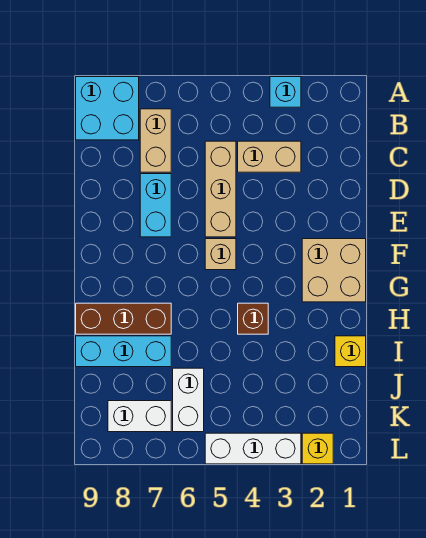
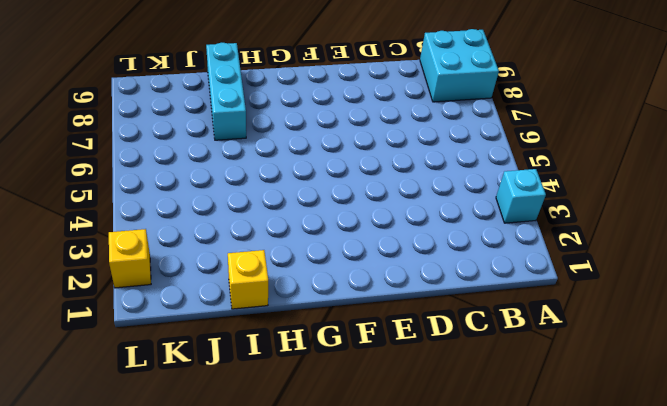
none -> tan 1x2 brick [140,109,171,172]
none -> tan 1x2 brick [238,141,301,172]
none -> tan 1x3 brick [205,141,236,237]

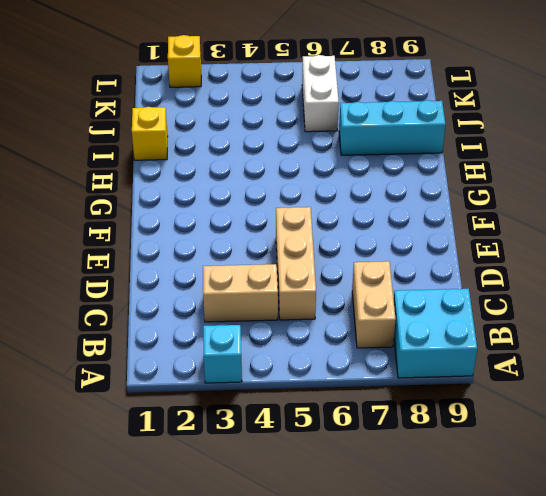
none -> cyan 1x2 brick [140,174,171,237]
none -> tan 2x2 brick [302,239,366,302]
none -> tan 1x1 brick [205,239,236,270]

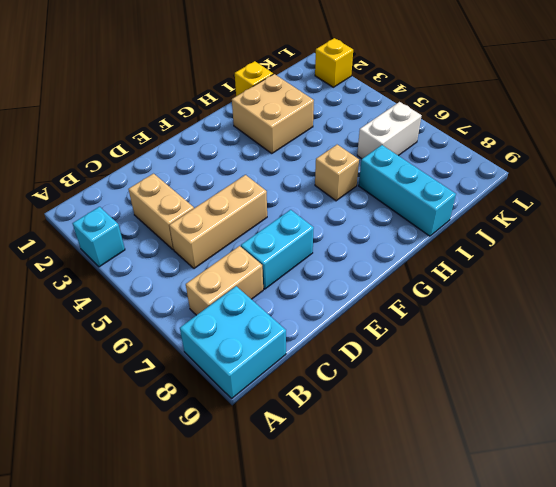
tan 2x2 brick [232,74,314,153] -> tan 2x2 brick moved to [302,239,366,302]
tan 1x1 brick [315,145,359,201] -> tan 1x1 brick moved to [205,239,236,270]
none -> brown 1x1 brick [238,303,268,334]
none -> brown 1x3 brick [76,303,171,334]
none -> white 1x2 brick [108,401,171,432]

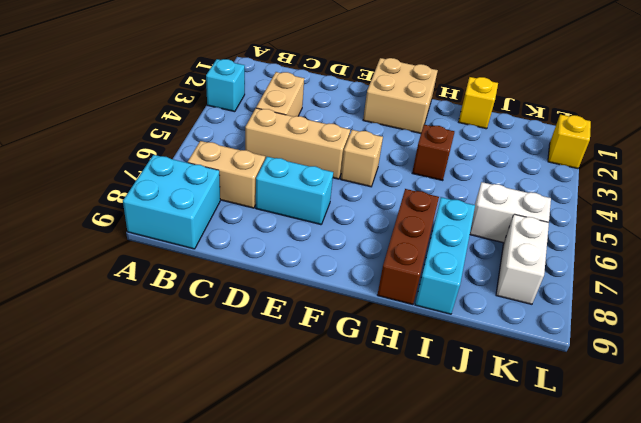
none -> white 1x3 brick [205,433,301,464]

